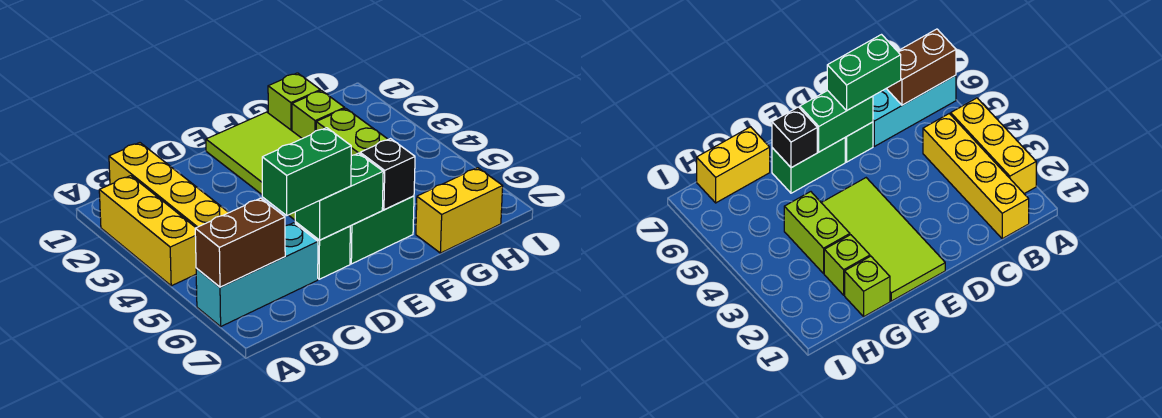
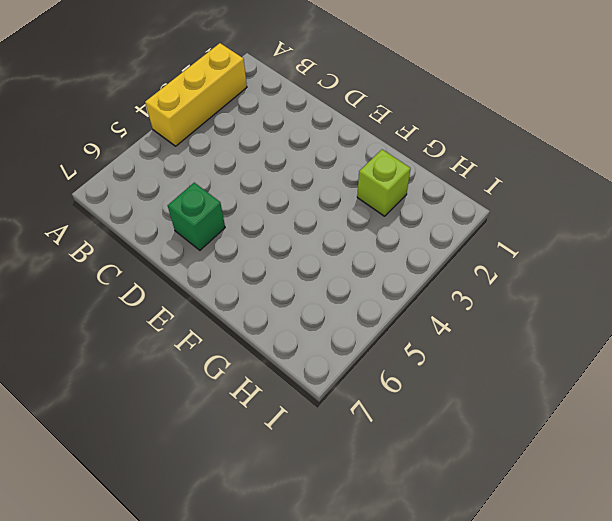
none -> cyan 1x3 brick [196,223,318,326]
none -> yellow 1x4 brick [109,143,229,228]
none -> lime 2x4 tile [206,112,302,220]

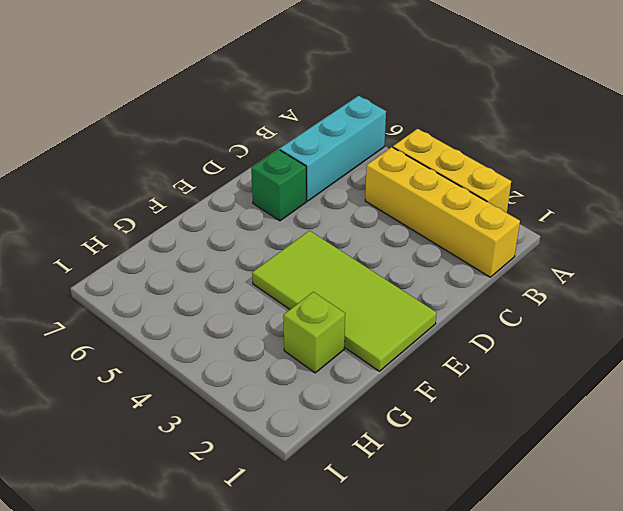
none -> green 1x2 brick [350,196,414,264]
none -> lime 1x1 brick [268,73,320,131]
none -> lime 1x2 brick [316,108,388,156]

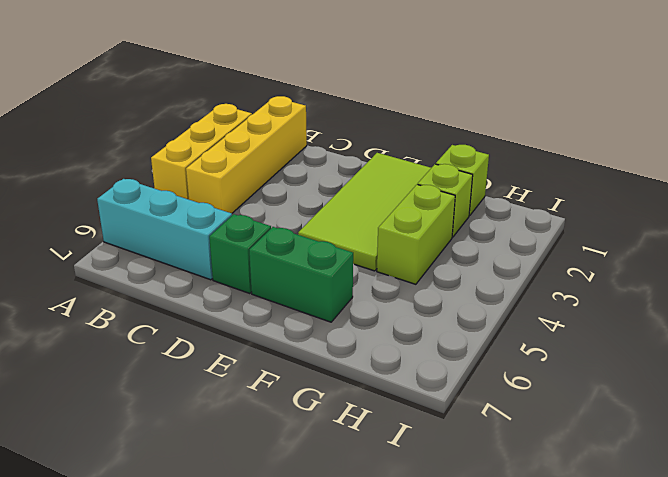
none -> yellow 1x2 brick [416,168,503,253]
none -> brown 1x2 brick [195,198,285,287]
none -> green 1x2 brick [295,153,383,240]

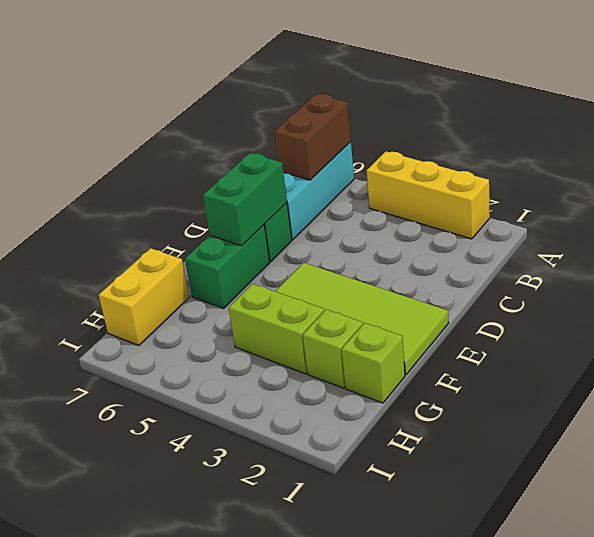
none -> yellow 1x4 brick [109,143,229,228]
none -> black 1x1 brick [360,139,415,210]
none -> green 1x2 brick [262,128,351,215]

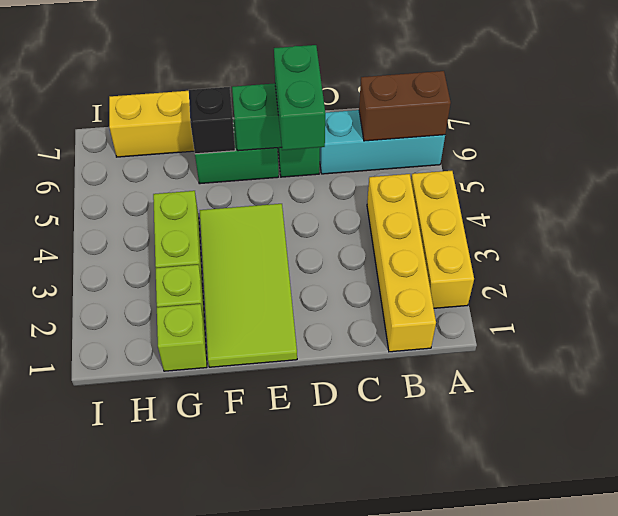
green 1x2 brick [274,45,325,150] -> green 1x2 brick turned to [262,128,351,215]

